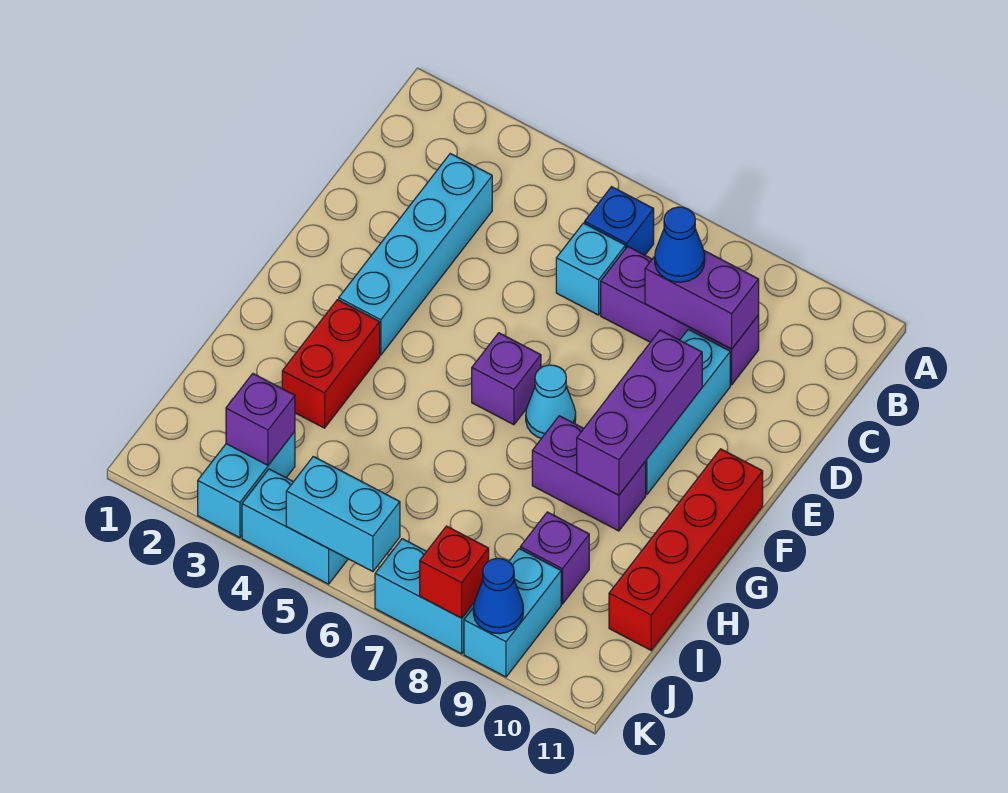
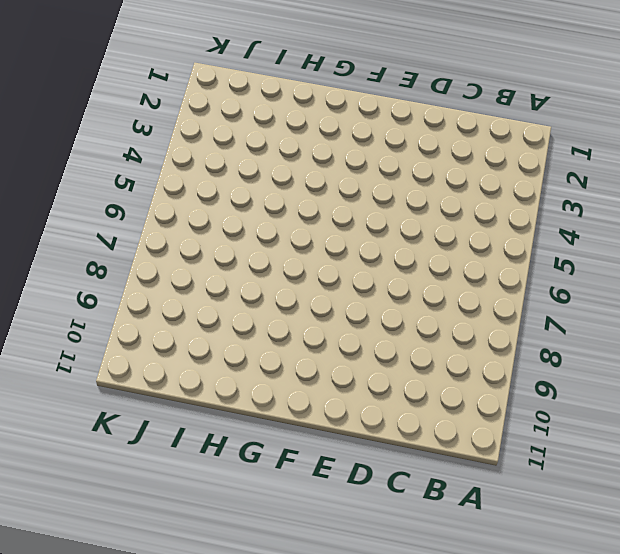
none -> blue 1x1 brick [585,187,654,255]
none -> cyan 1x4 brick [339,154,492,355]
none -> cyan 1x1 brick [556,223,626,315]

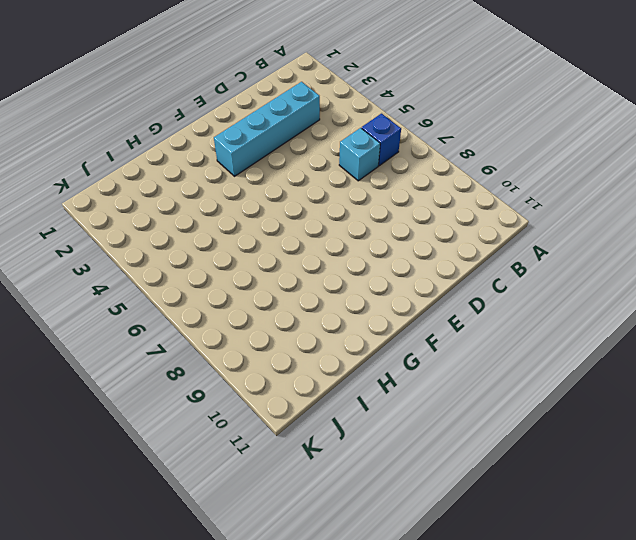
none -> purple 1x3 brick [601,247,759,385]
none -> cyan 1x3 brick [646,329,730,494]
none -> purple 1x1 brick [472,333,541,425]

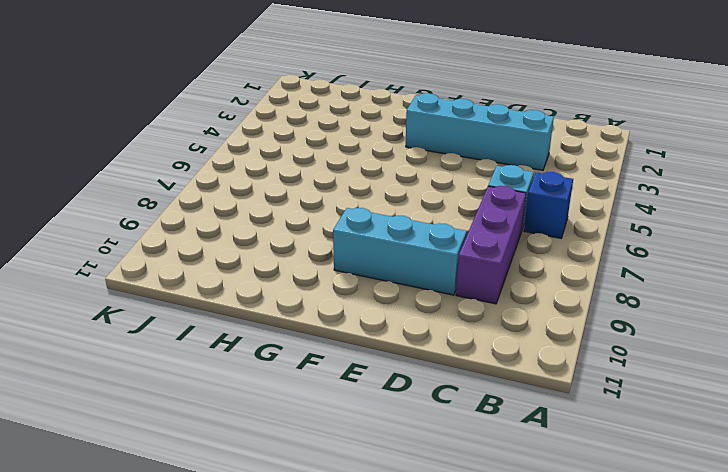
none -> purple 1x1 brick [472,333,541,425]
none -> cyan 1x1 cone [526,365,576,439]
none -> red 1x4 brick [609,449,763,650]

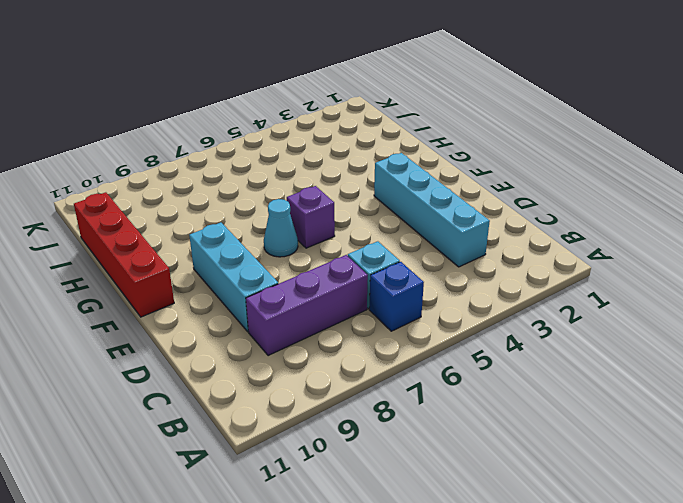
none -> red 1x2 brick [282,300,380,428]
none -> purple 1x2 brick [532,416,646,531]
none -> purple 1x1 brick [520,512,589,604]

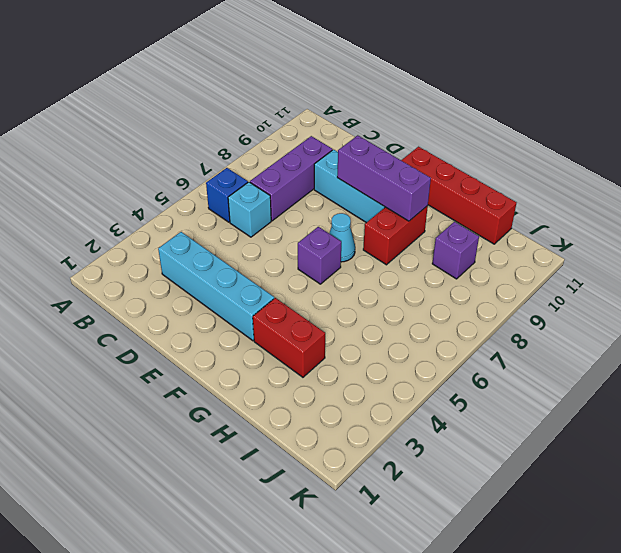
red 1x2 brick [363,206,428,265] -> purple 1x2 brick [532,416,646,531]
none -> cyan 1x2 brick [198,432,295,538]
none -> cyan 1x2 brick [464,549,561,677]
none -> cyan 1x2 brick [242,469,348,584]

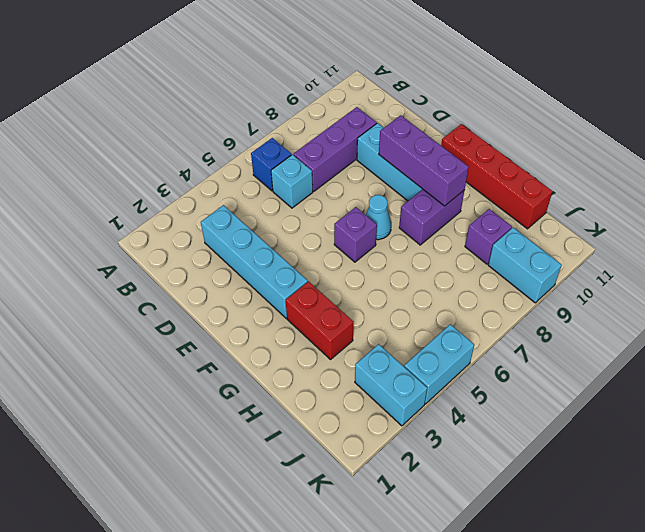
none -> cyan 1x2 brick [375,539,474,654]
none -> purple 1x2 brick [645,251,759,349]
none -> purple 1x1 brick [226,374,295,465]

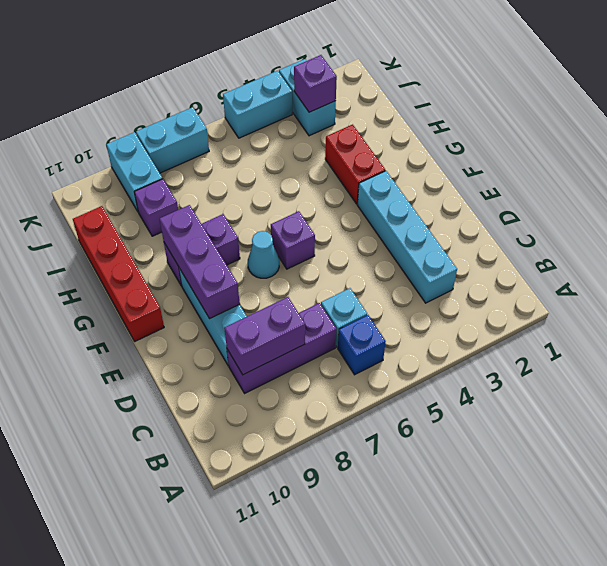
none -> cyan 1x2 brick [286,456,400,572]
none -> red 1x1 brick [420,526,489,618]
none -> blue 1x1 cone [473,558,523,634]

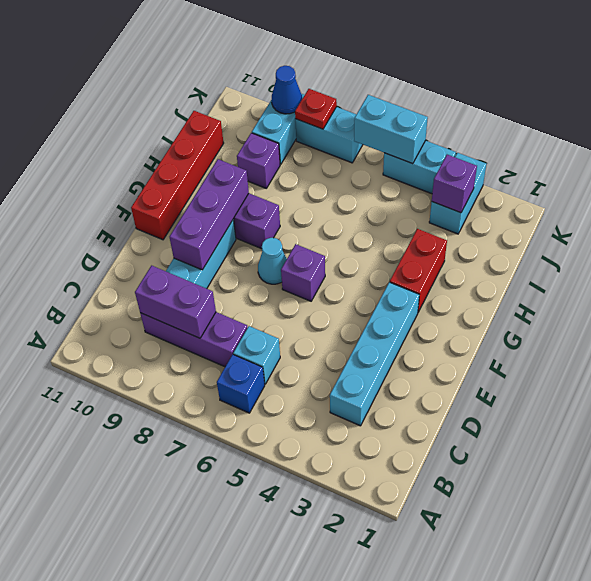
red 1x1 plate [295,89,337,129] -> red 1x1 brick [420,526,489,618]
none -> blue 1x1 cone [655,207,705,282]

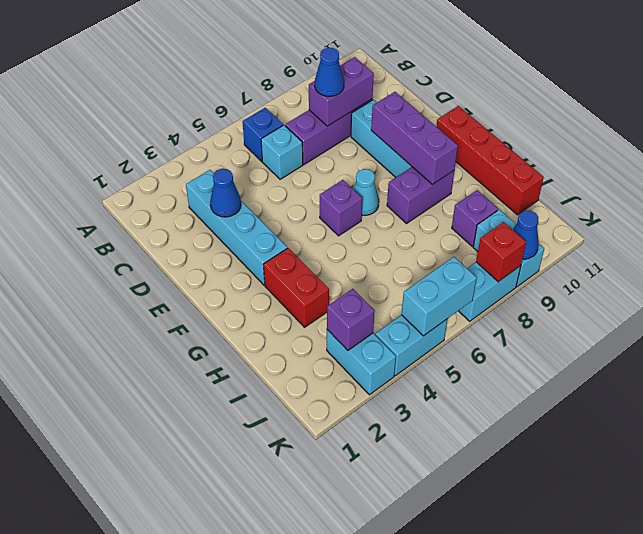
blue 1x1 cone [210,169,241,217] -> none

